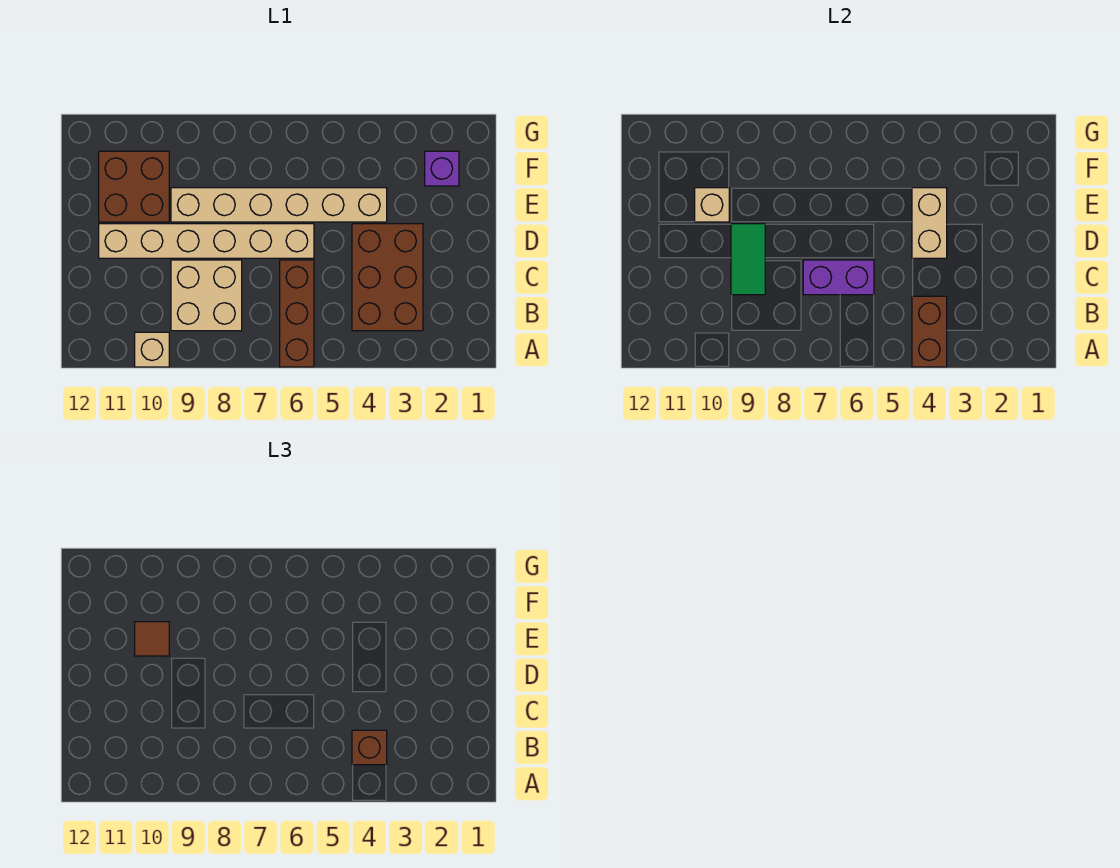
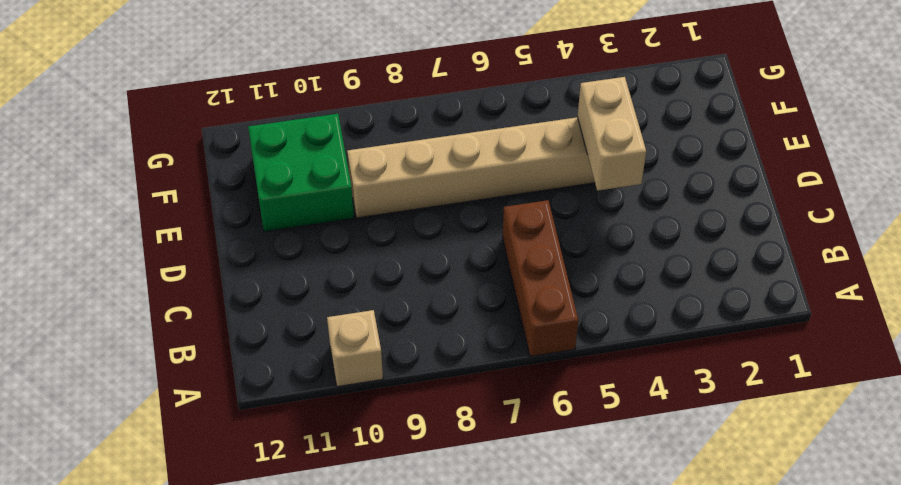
green 2x2 brick [248,114,354,232] -> brown 2x2 brick [99,151,169,222]
none -> brown 2x3 brick [352,224,423,331]
none -> tan 2x2 brick [171,260,242,331]
none -> tan 1x6 brick [99,224,314,258]

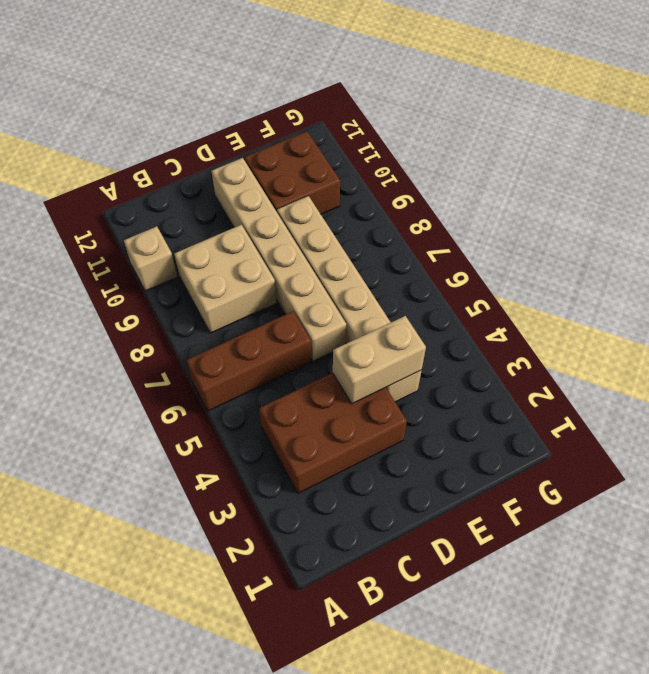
none -> purple 1x1 brick [425,151,459,186]
none -> brown 1x2 brick [912,296,947,367]
none -> purple 1x2 brick [803,260,874,295]

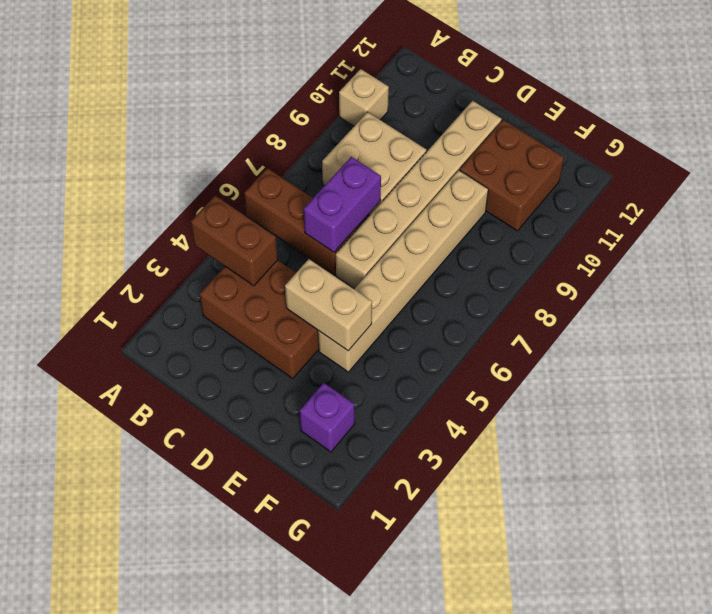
none -> green 1x2 tile [731,224,765,295]
none -> tan 1x1 brick [695,188,729,222]
none -> brown 1x1 brick [352,730,387,765]

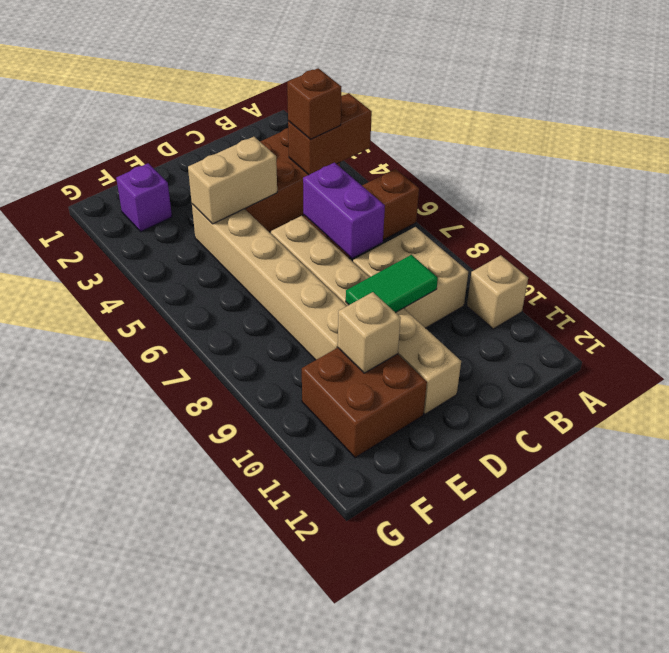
none -> brown 1x1 tile [135,622,169,656]

